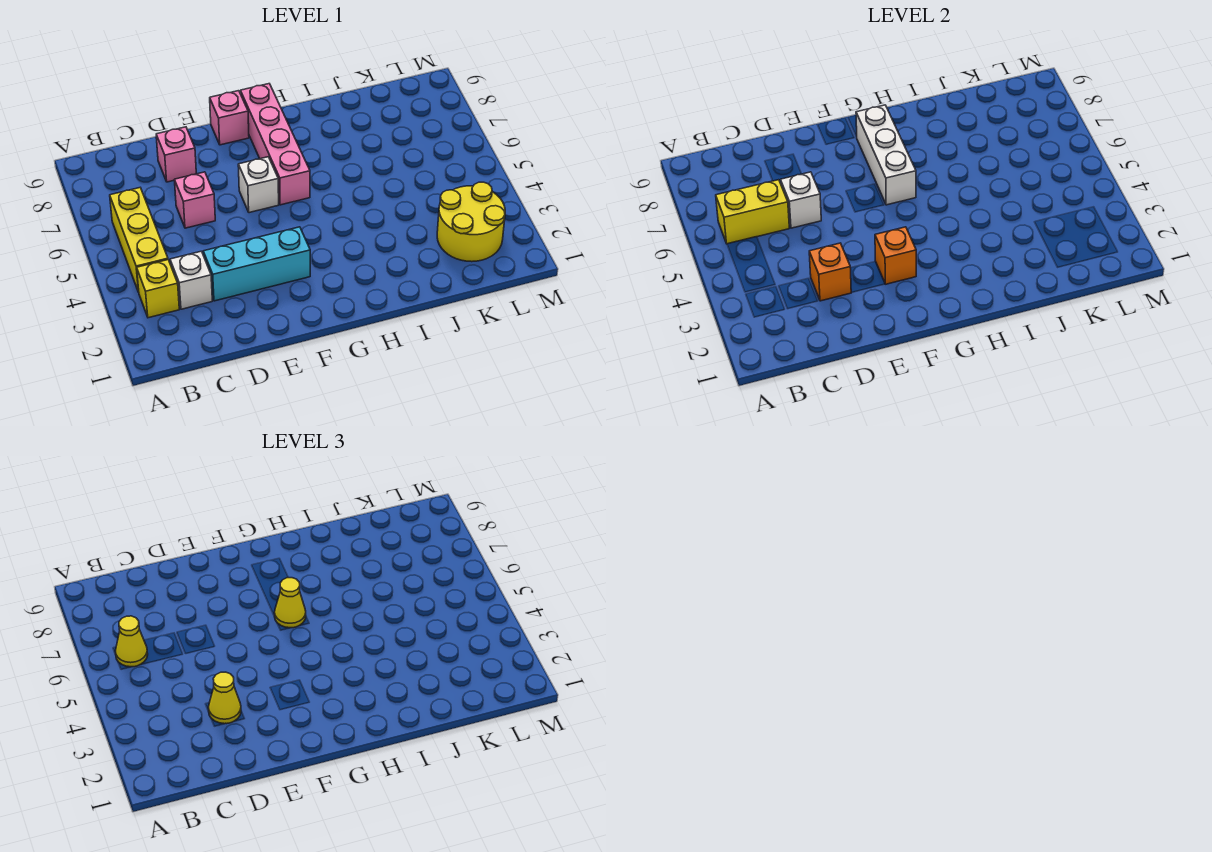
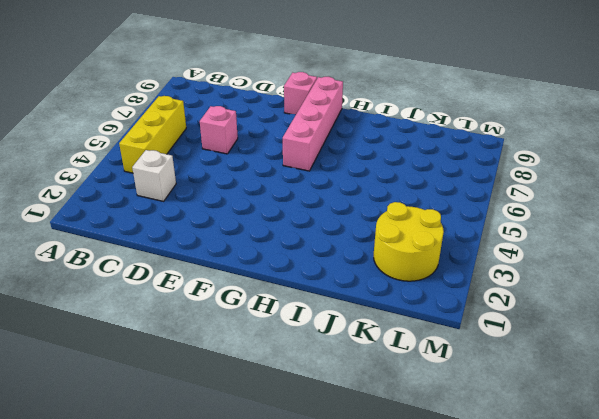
none -> yellow 1x1 brick [137,260,179,318]
none -> cyan 1x3 brick [203,227,310,301]
none -> pink 1x1 brick [156,127,196,182]

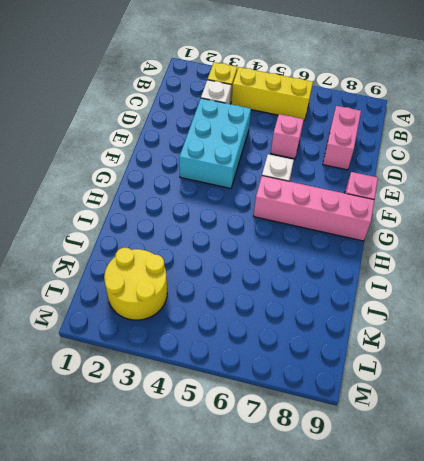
pink 1x2 brick [323,106,361,170] -> pink 1x1 brick [156,127,196,182]
cyan 2x3 brick [179,98,251,188] -> cyan 1x3 brick [203,227,310,301]
none -> yellow 1x2 brick [716,180,789,244]
none -> orange 1x1 brick [809,243,852,301]
none -> white 1x1 brick [780,172,821,228]

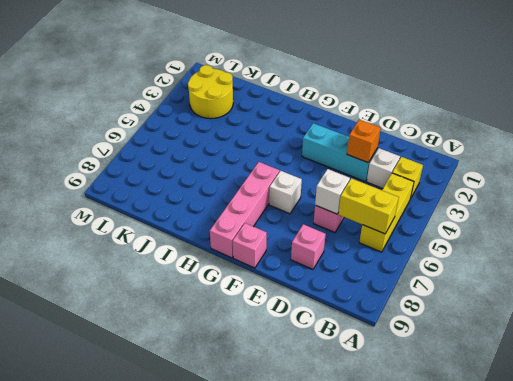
none -> orange 1x1 brick [875,227,916,284]
none -> white 1x3 brick [856,105,916,205]
none -> yellow 1x1 cone [115,616,148,667]

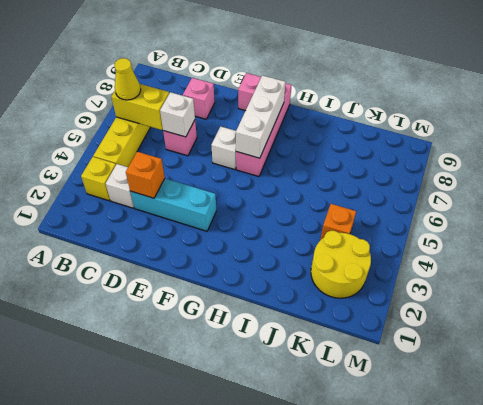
orange 1x1 brick [320,204,356,240] -> orange 1x1 brick moved to [875,227,916,284]
none -> yellow 1x1 cone [208,672,241,724]
none -> yellow 1x1 cone [274,578,306,628]

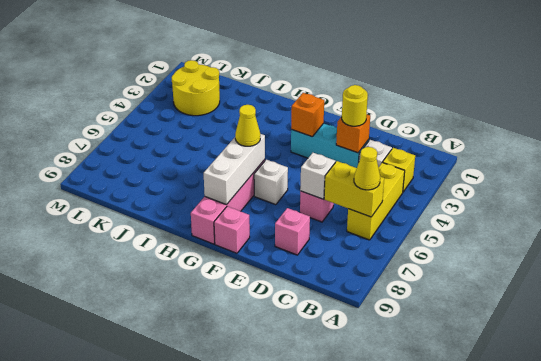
yellow 1x1 round brick [342,85,368,126] -> yellow 1x1 cone [208,672,241,724]

